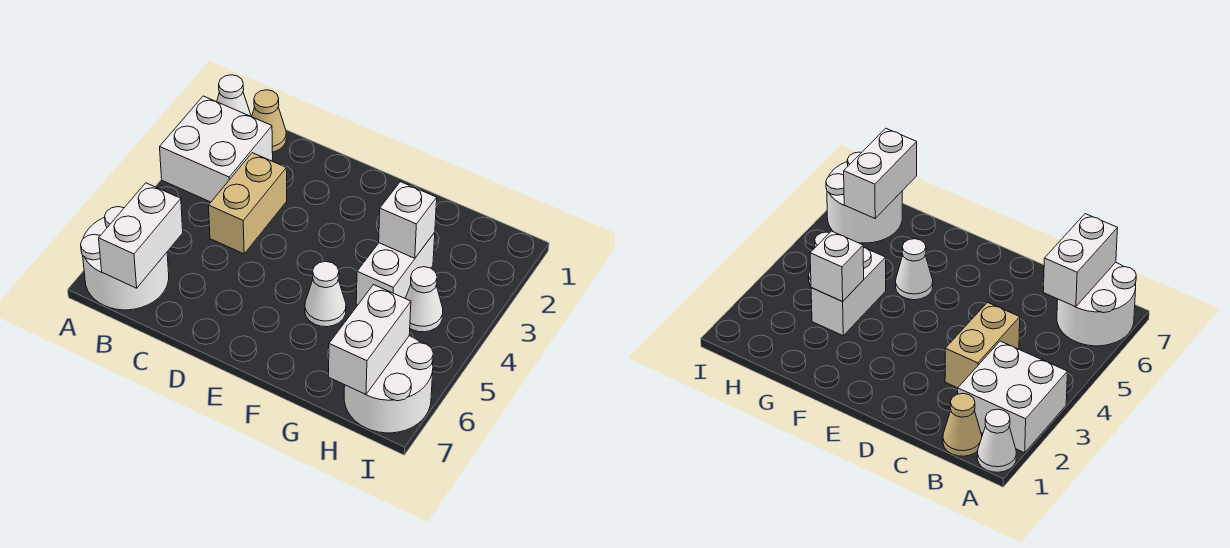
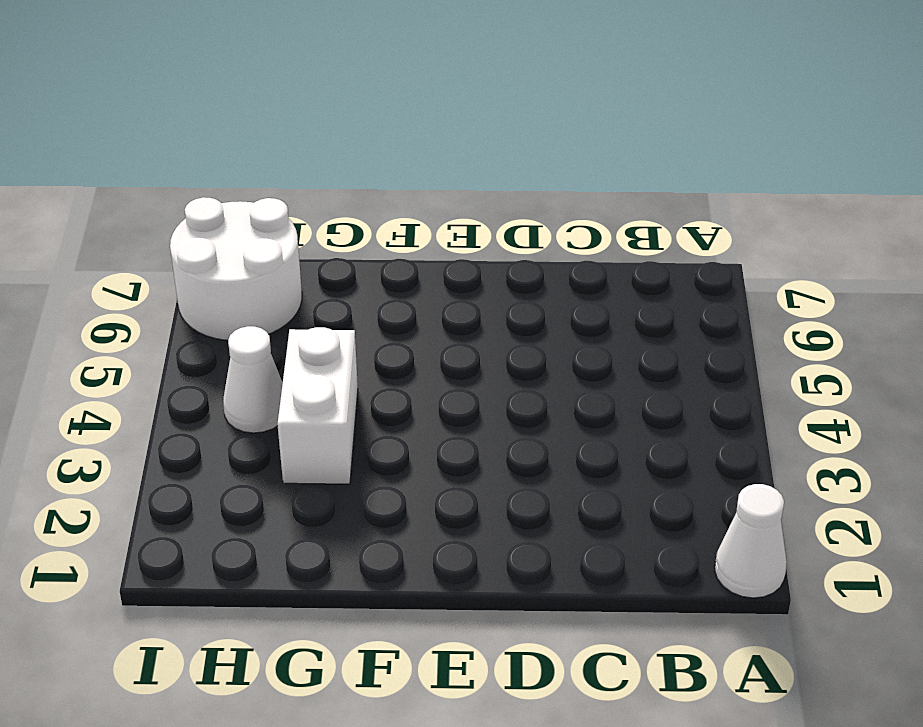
none -> white 2x2 brick [160,96,273,202]
none -> white 2x2 round brick [81,207,169,310]
none -> tan 1x1 cone [252,90,286,152]

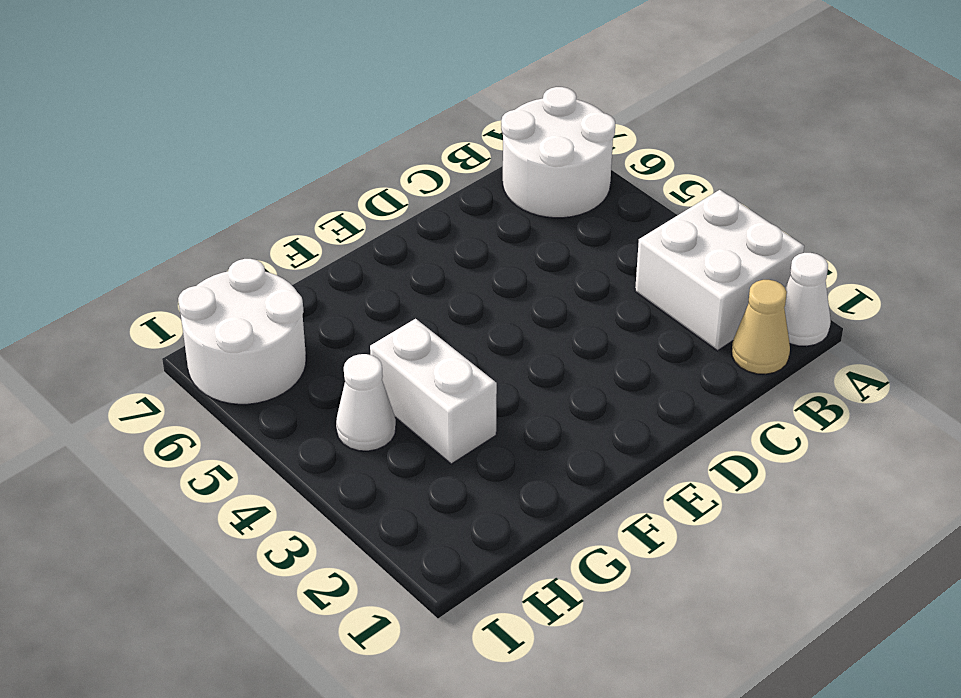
none -> tan 1x2 brick [209,153,287,254]
none -> white 1x1 cone [305,261,346,327]
none -> white 1x2 brick [99,183,183,288]

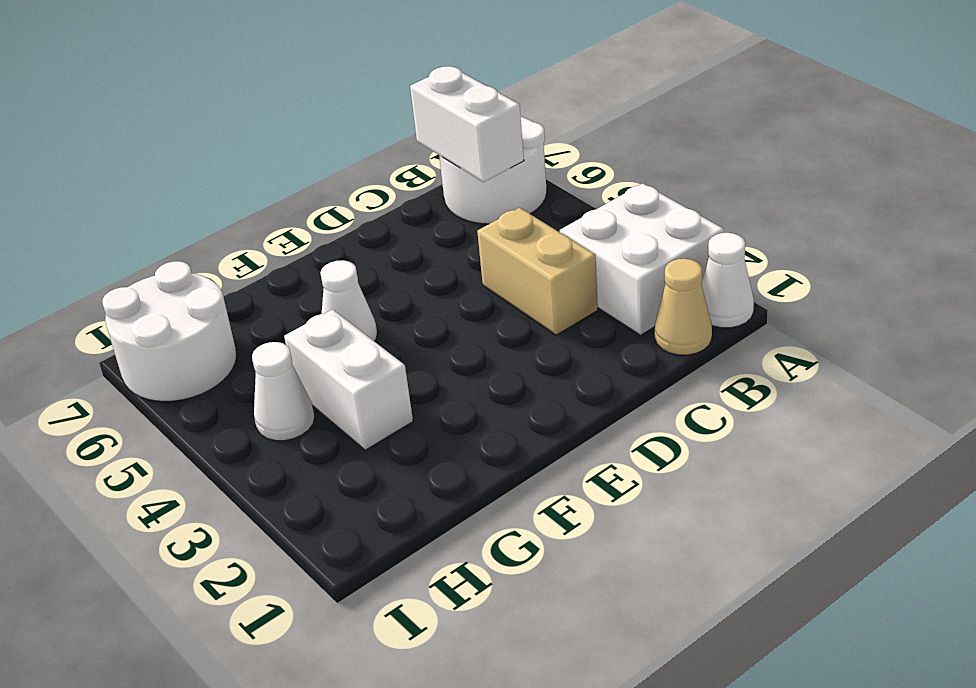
none -> white 1x1 brick [379,182,437,258]
none -> white 1x2 brick [329,285,411,395]

